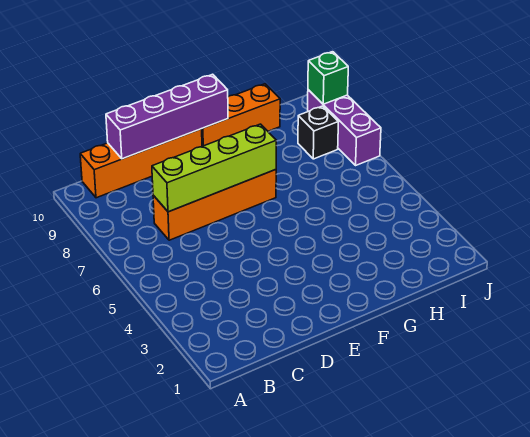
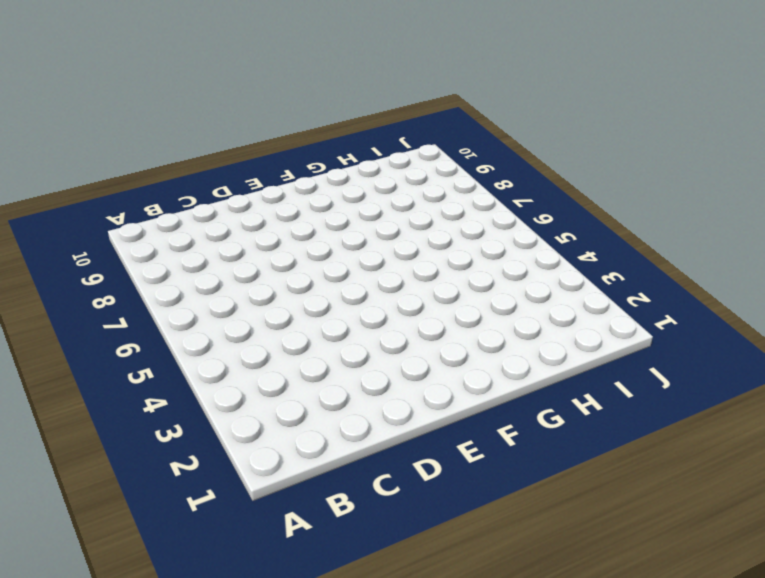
none -> orange 1x4 brick [80,129,202,198]
none -> orange 1x4 brick [153,170,276,240]

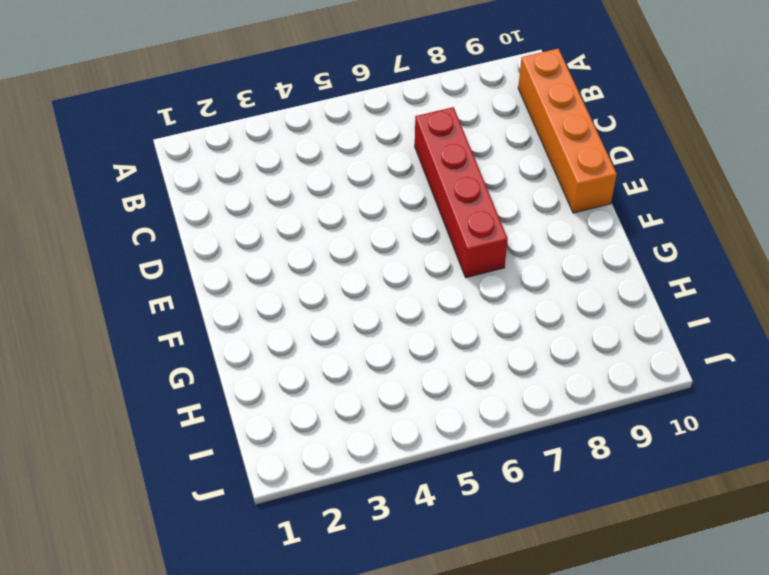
red 1x4 brick [415,107,508,278] -> orange 1x4 brick [153,170,276,240]
none -> orange 1x3 brick [202,84,280,146]
none -> black 1x1 brick [298,106,338,159]

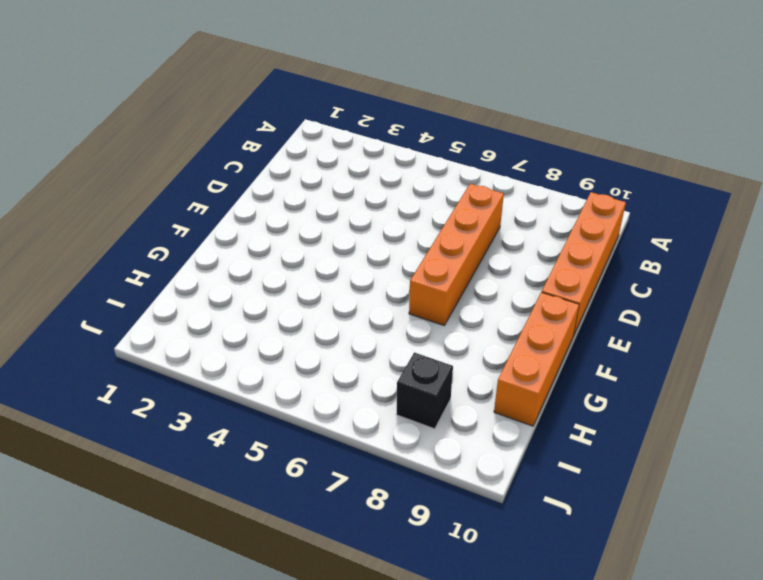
none -> purple 1x3 brick [308,90,381,165]
none -> lime 1x4 brick [152,124,276,212]

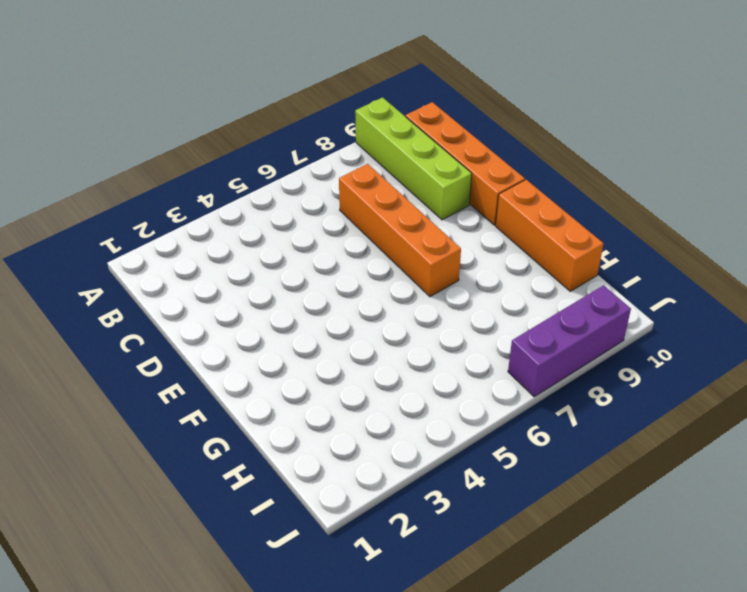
lime 1x4 brick [355,98,472,220] -> lime 1x4 brick moved to [152,124,276,212]
none -> black 1x1 brick [298,106,338,159]
none -> purple 1x4 brick [106,74,228,159]

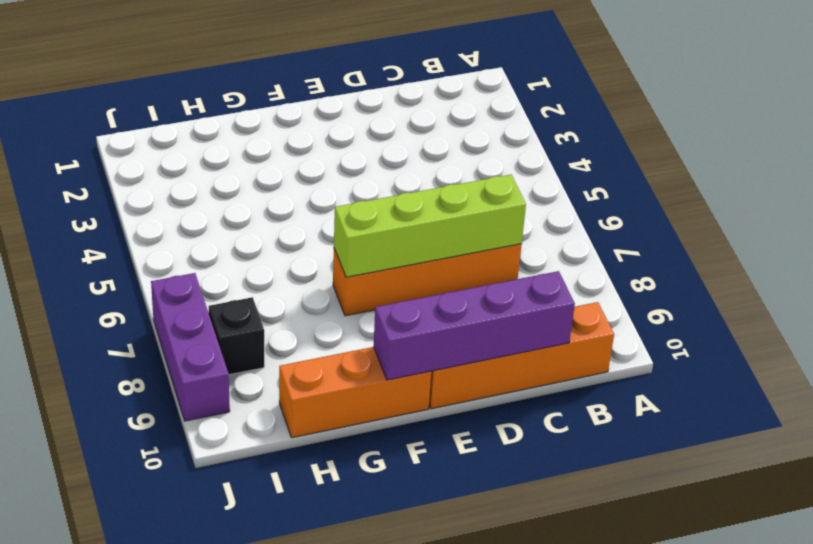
none -> green 1x1 brick [308,52,348,104]

